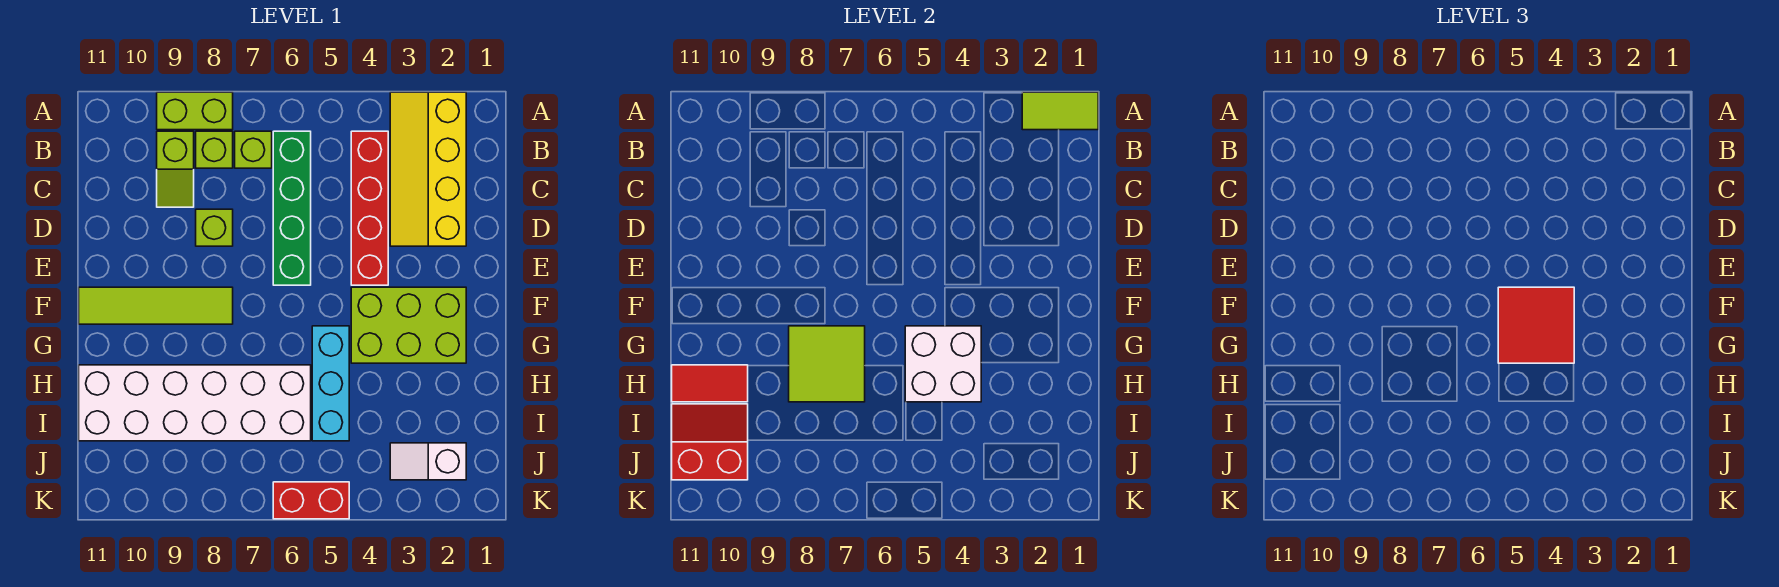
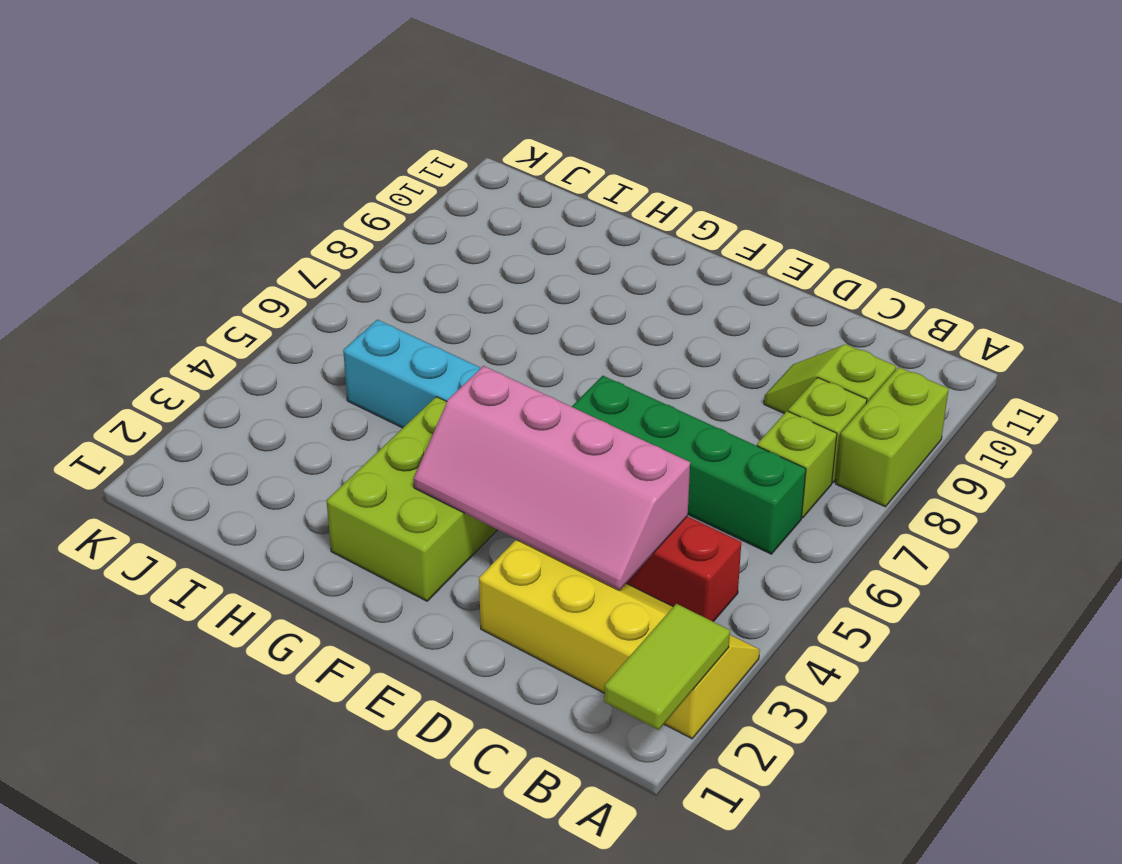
pink 2x4 slope [414,366,690,590] -> none
none -> lime 1x1 brick [196,209,233,246]
none -> lime 1x4 tile [79,287,233,324]
none -> white 2x6 brick [79,365,311,441]

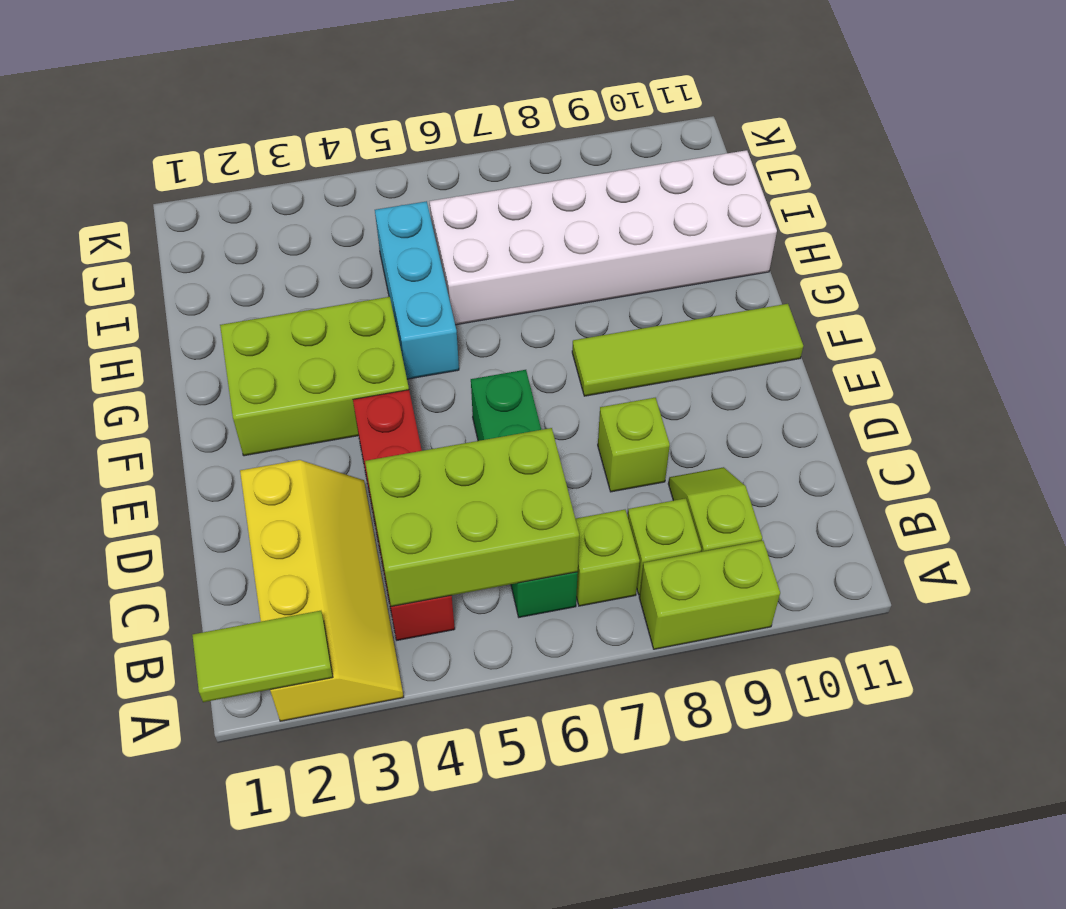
lime 2x3 brick [365,428,579,607] -> none
none -> white 1x2 slope [390,443,466,480]
none -> red 1x2 brick [273,482,349,519]
none -> white 2x2 brick [905,326,981,402]

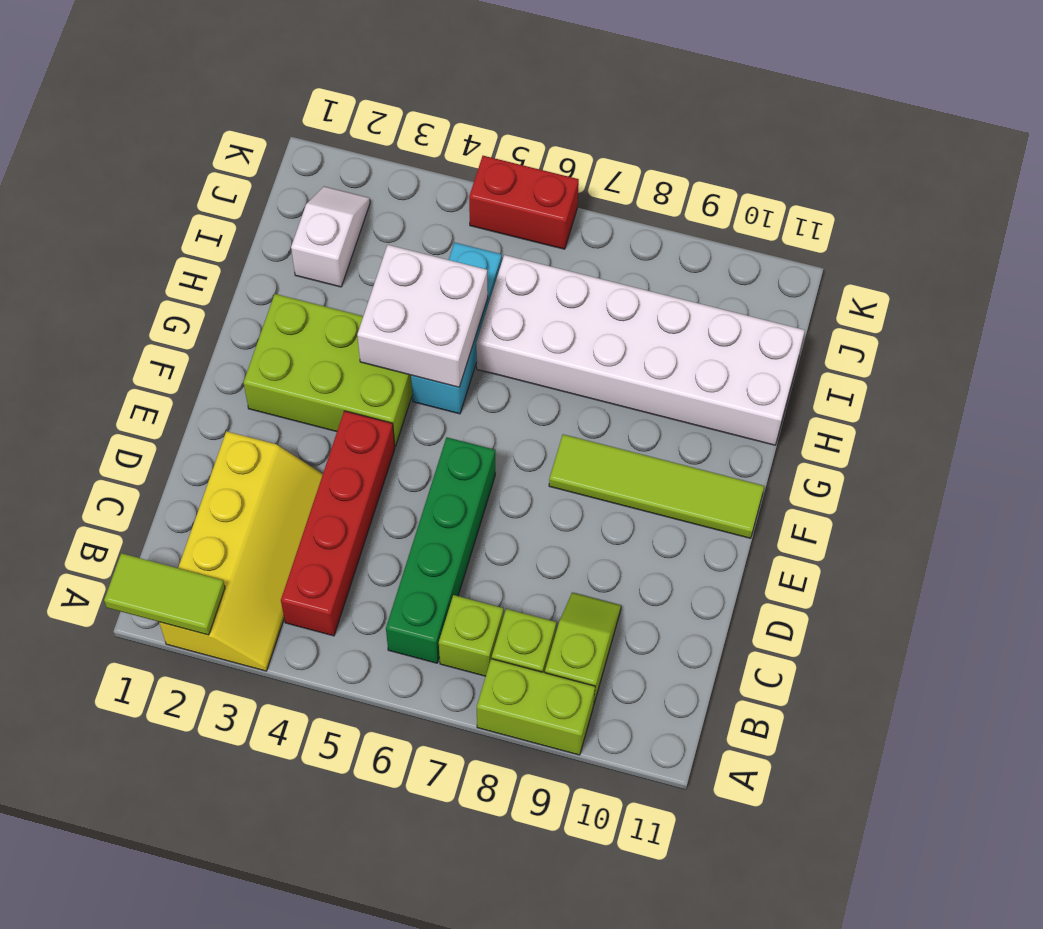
white 1x2 slope [291,186,370,287] -> white 1x2 slope turned to [390,443,466,480]
none -> lime 1x1 brick [196,209,233,246]
none -> lime 2x2 tile [789,326,865,402]
none -> red 1x2 tile [672,365,748,402]

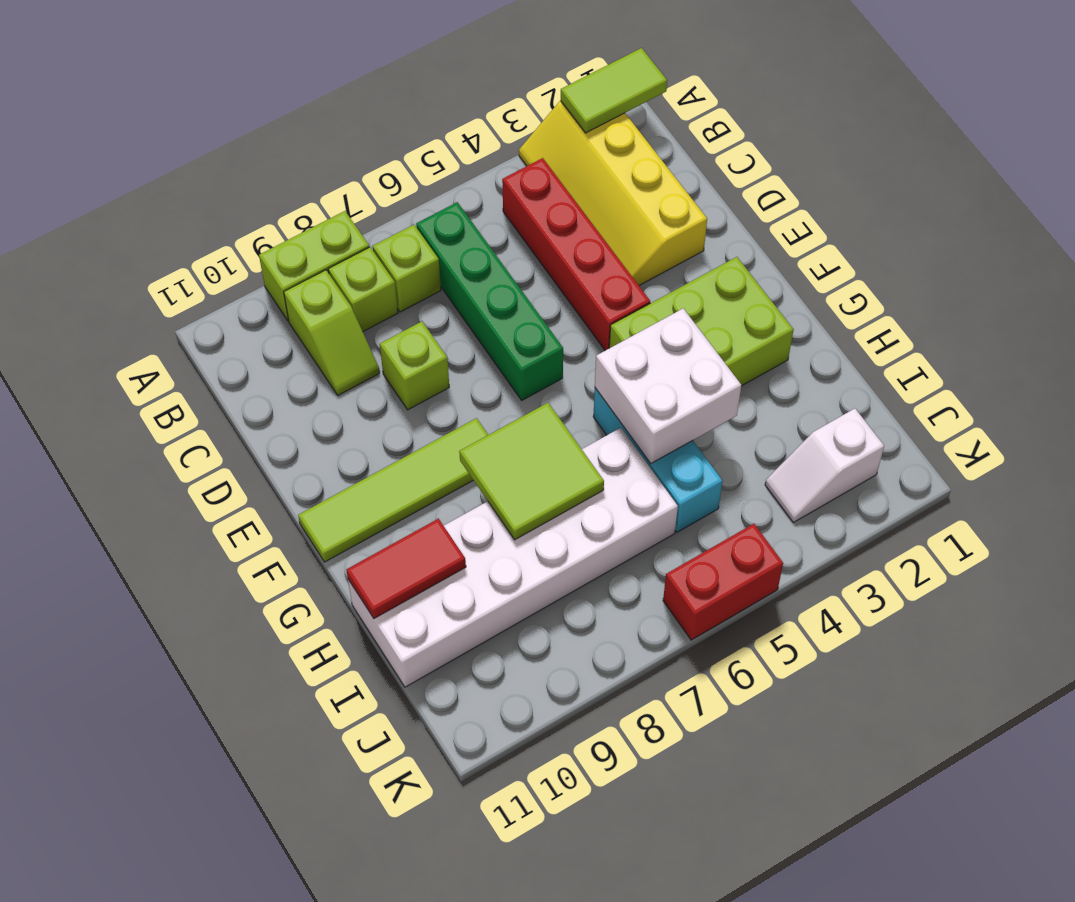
none -> red 2x2 slope [672,404,748,480]
none -> red 2x2 tile [1498,287,1574,363]

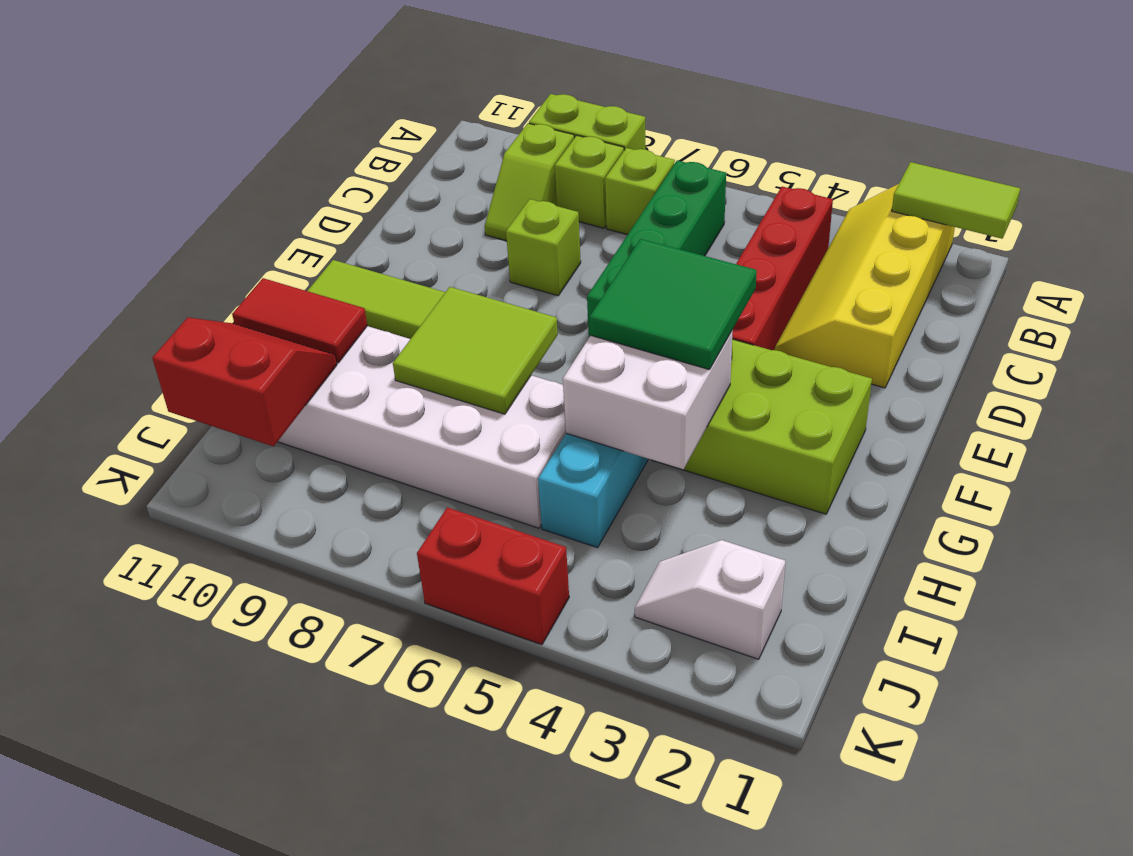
green 2x2 tile [590,239,757,370] -> red 2x2 tile [1498,287,1574,363]

